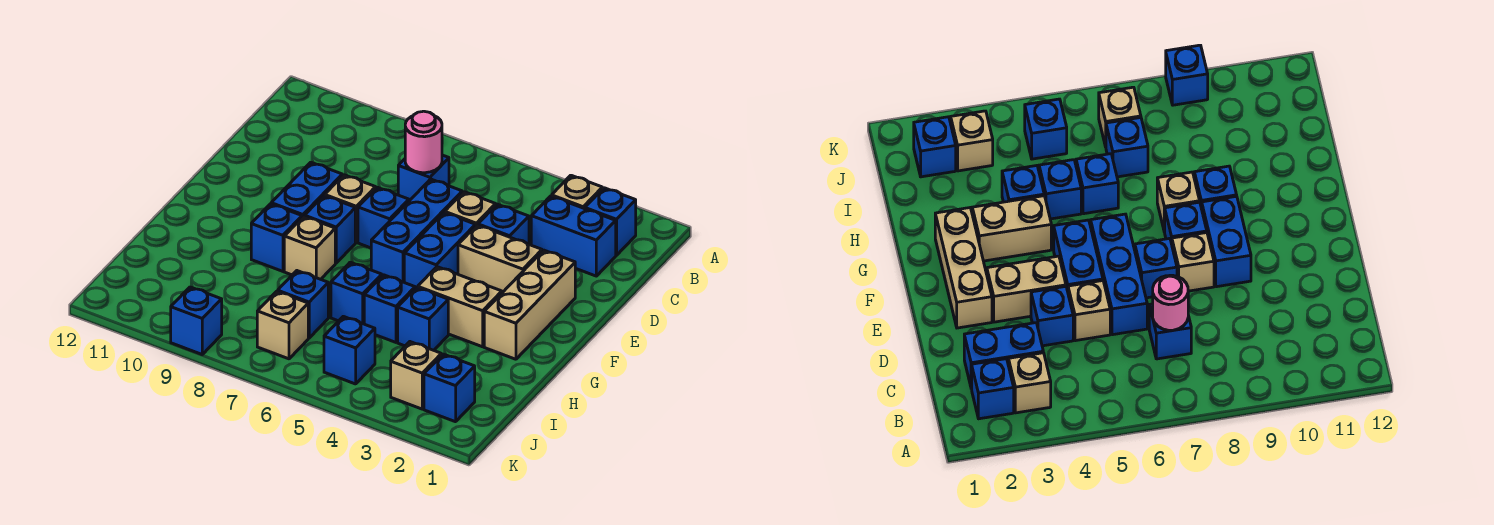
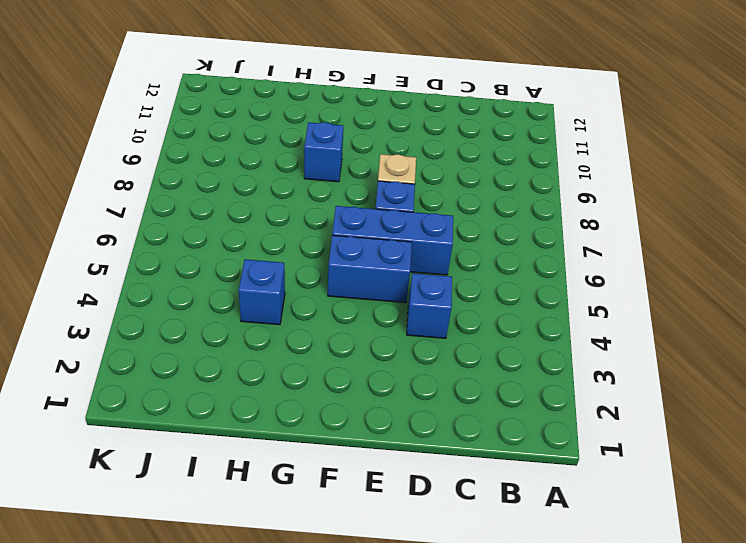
none -> blue 1x1 brick [585,188,636,255]
none -> tan 1x1 brick [552,175,602,209]
none -> blue 1x2 brick [531,196,616,276]

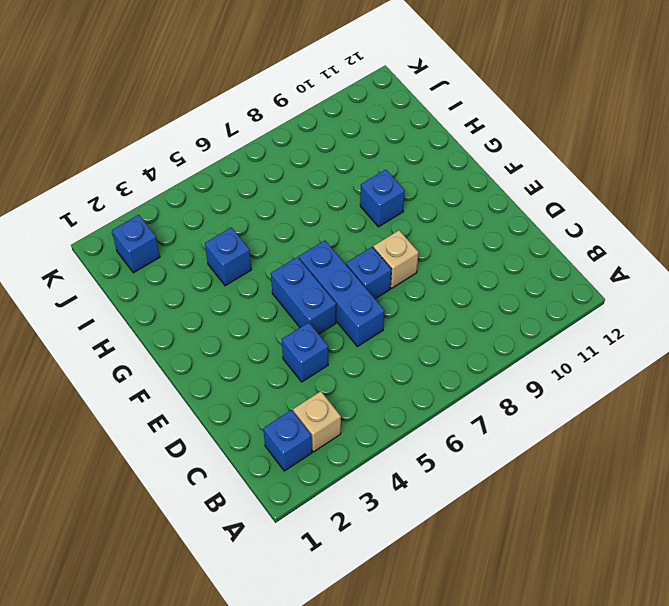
none -> blue 1x2 brick [531,196,616,276]
none -> blue 1x1 brick [398,155,449,201]
none -> tan 1x1 brick [445,192,496,227]

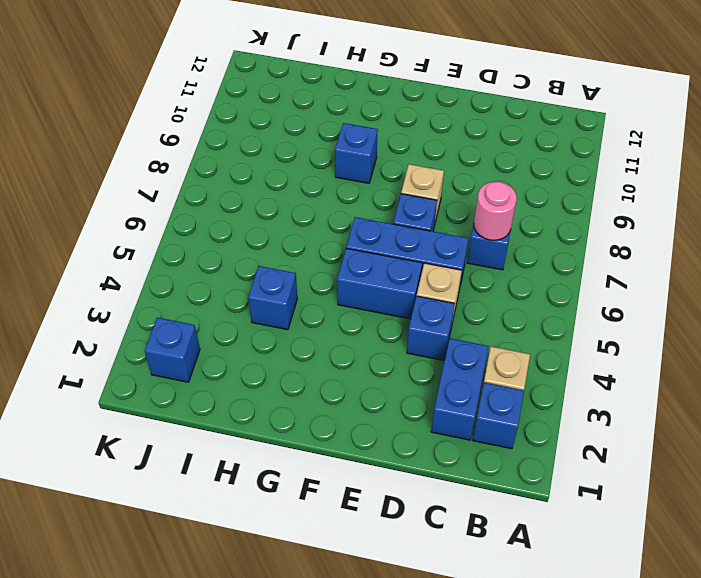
none -> tan 1x3 brick [484,250,575,359]
none -> tan 1x2 brick [458,225,542,293]
none -> blue 1x2 brick [271,162,342,217]

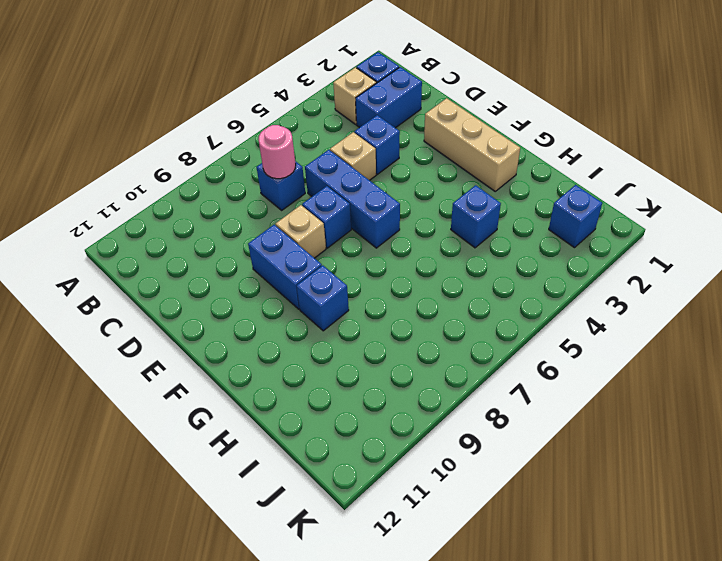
none -> tan 1x2 brick [458,225,542,293]
none -> blue 1x2 brick [404,213,475,289]
none -> blue 1x1 brick [305,196,355,263]

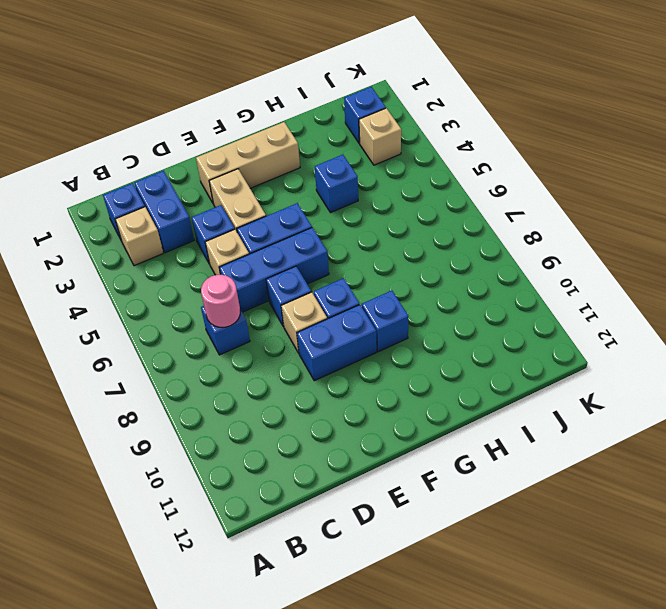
none -> tan 1x2 brick [418,267,502,347]
none -> tan 1x1 brick [284,216,335,279]
none -> blue 1x1 brick [364,275,415,342]

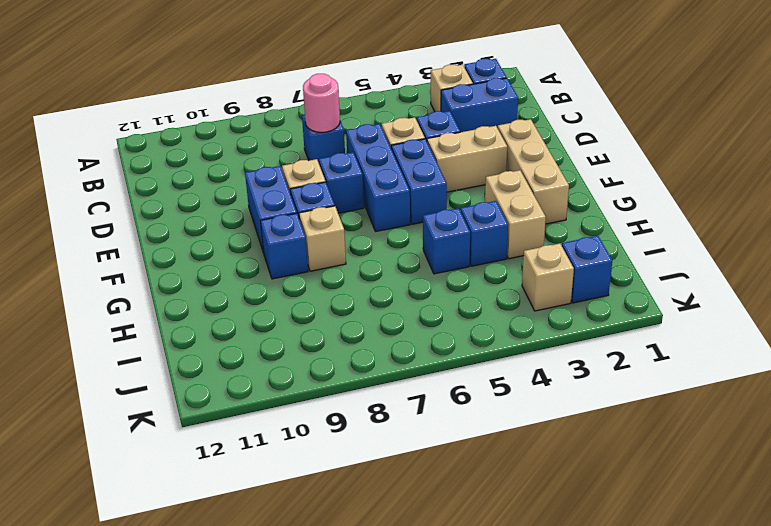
tan 1x2 brick [485,170,546,259] -> tan 1x2 brick turned to [418,267,502,347]
none -> blue 1x1 brick [331,262,382,324]
none -> blue 1x1 brick [278,271,328,338]
none -> blue 1x1 brick [324,316,375,384]

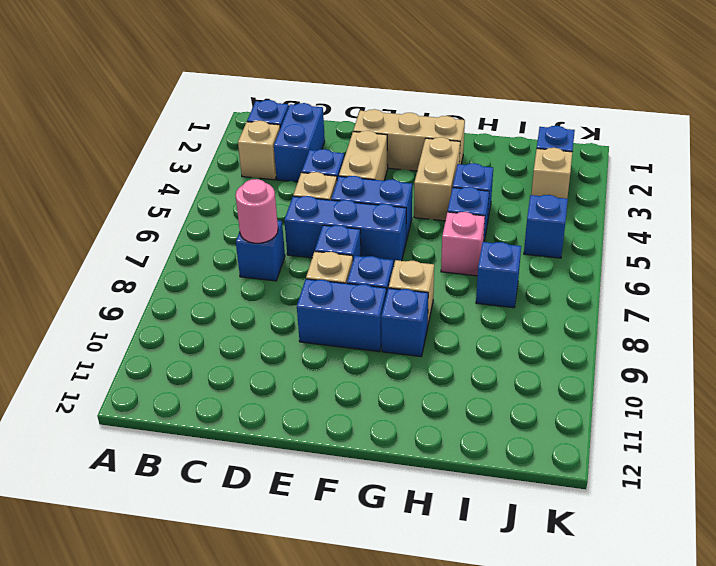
pink 1x1 brick [441,212,485,276] -> blue 1x1 brick [331,262,382,324]
none -> tan 1x1 brick [257,291,308,359]
none -> blue 1x1 brick [171,287,222,354]

